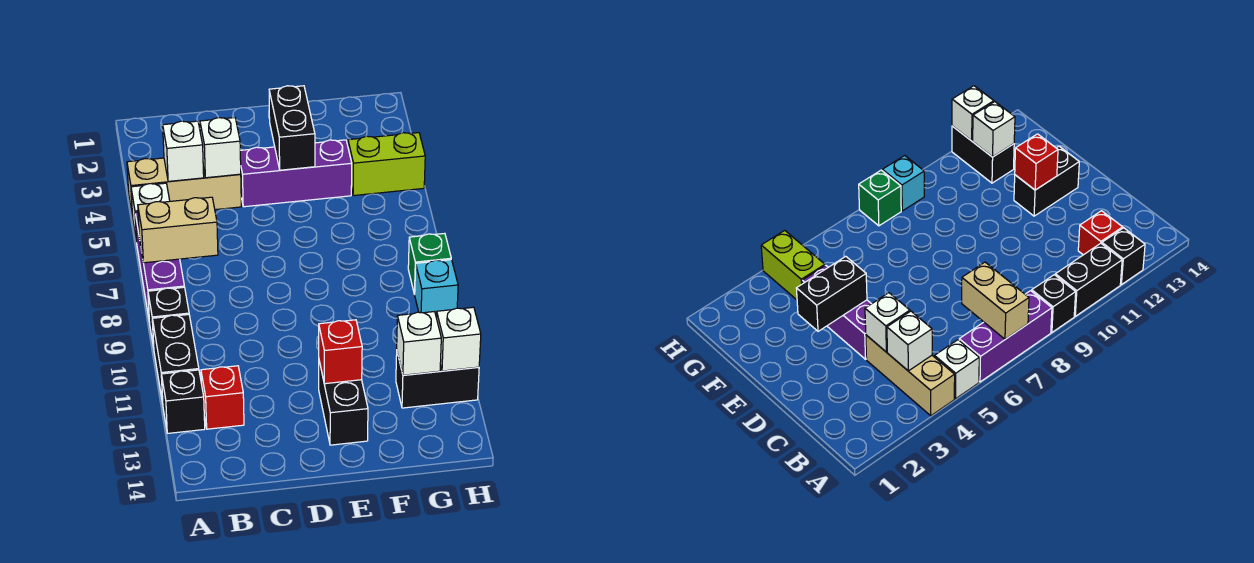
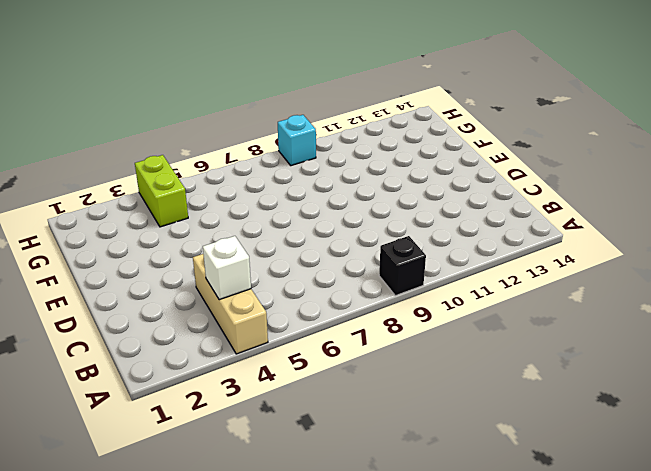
none -> white 1x1 brick [131,183,170,242]
none -> purple 1x3 brick [135,212,184,317]
none -> black 1x2 brick [152,315,199,403]

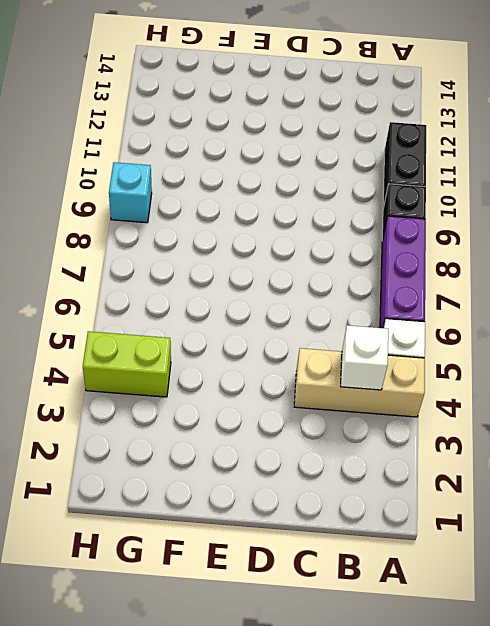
none -> black 1x1 brick [162,370,205,433]
none -> red 1x1 brick [201,366,244,429]
none -> purple 1x3 brick [240,140,352,207]

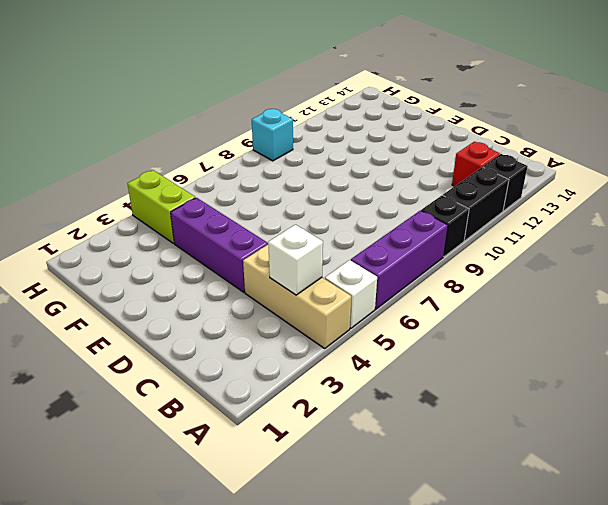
none -> black 1x2 brick [319,361,368,445]
none -> black 1x2 brick [396,352,479,408]
none -> green 1x1 brick [408,233,451,294]

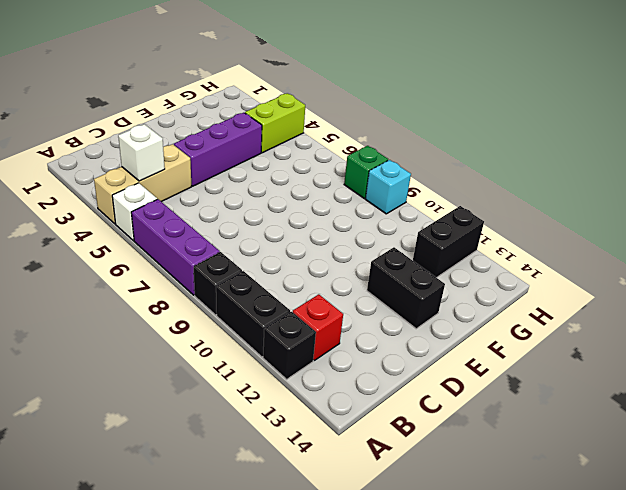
none -> tan 1x2 brick [138,197,218,263]
none -> white 1x1 brick [200,118,241,178]
none -> black 1x2 brick [269,86,315,170]

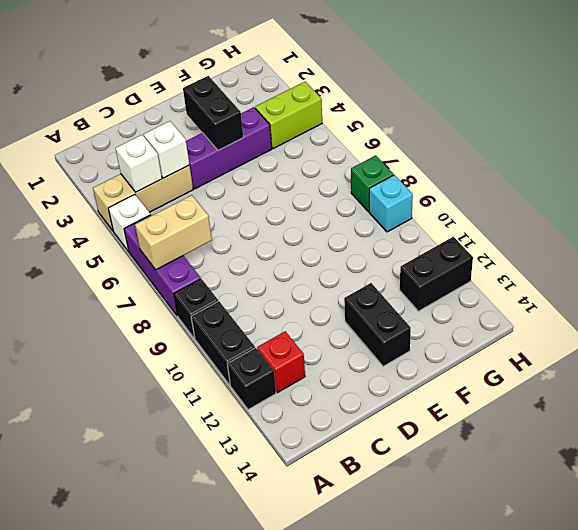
none -> red 1x1 brick [319,320,362,384]
none -> white 1x1 brick [397,312,441,375]
none -> white 1x1 brick [436,307,481,371]

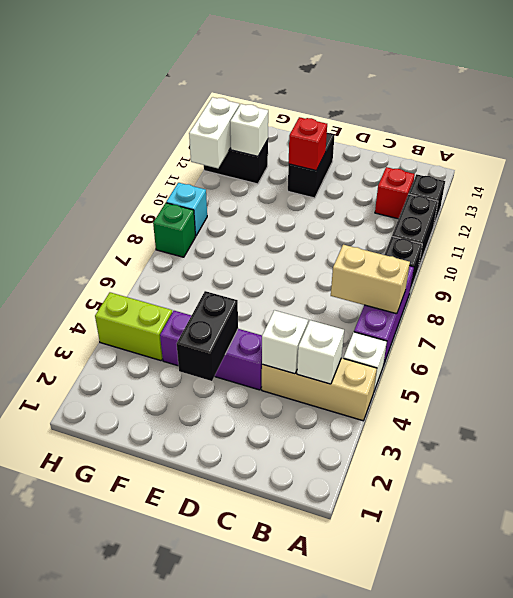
white 1x2 brick [189,97,239,168] -> white 1x1 brick [436,307,481,371]

